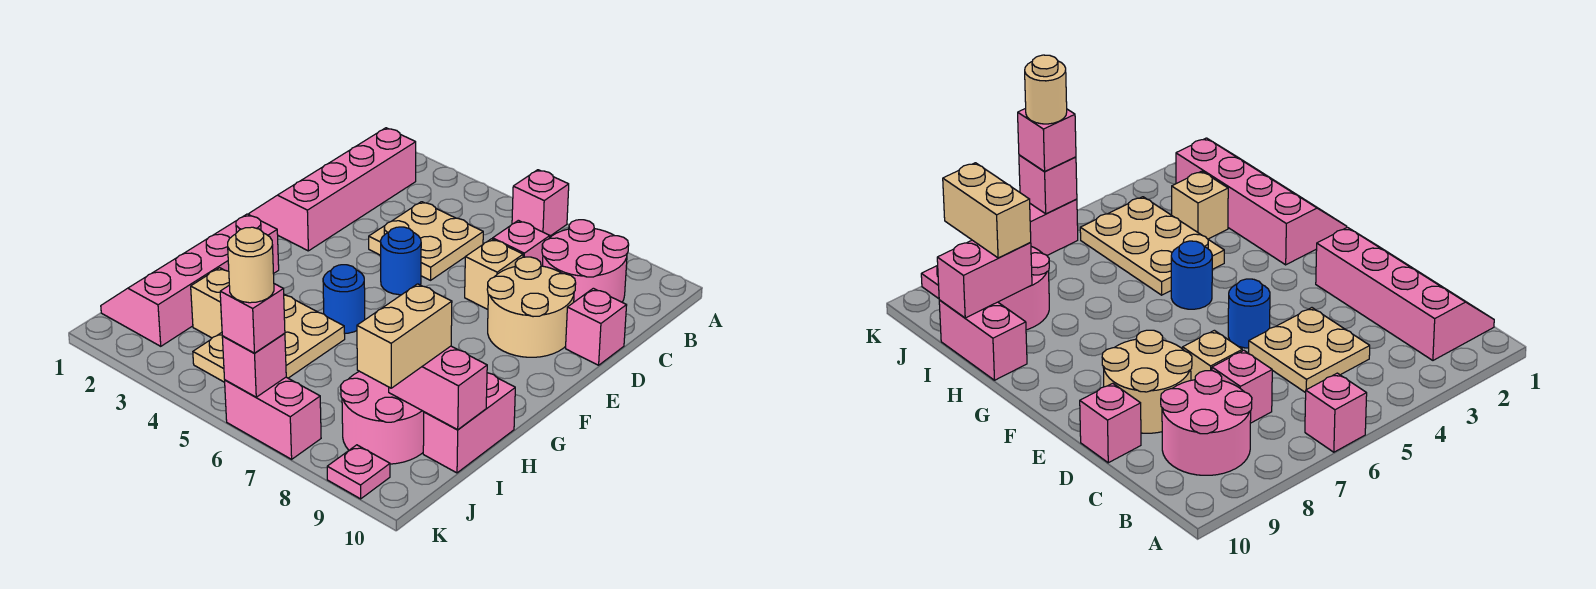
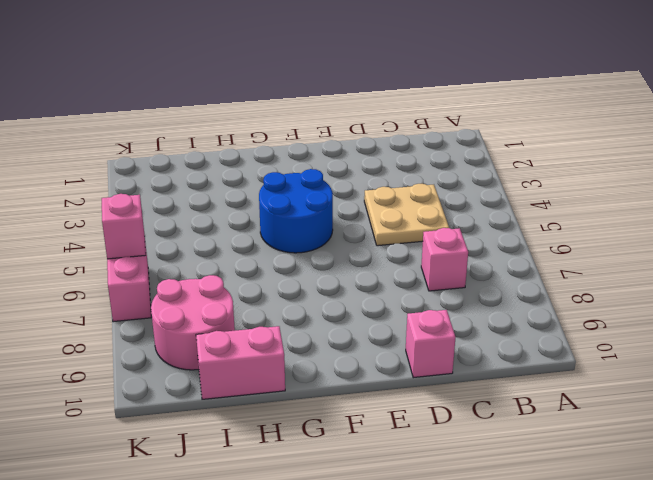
blue 2x2 round brick [259,169,333,253] -> blue 1x1 round brick [323,265,365,333]
none -> pink 1x1 brick [512,170,569,236]
none -> pink 2x4 slope [249,128,416,251]
none -> pink 2x2 round brick [542,220,629,302]

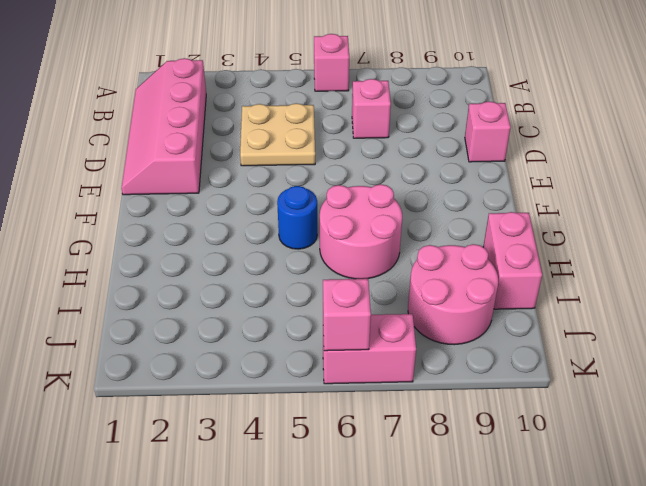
pink 2x2 round brick [320,184,402,279] -> pink 2x2 round brick moved to [542,220,629,302]
none -> tan 1x1 brick [465,239,523,309]
none -> tan 2x2 round brick [487,257,576,357]
none -> blue 1x1 round brick [381,227,421,295]

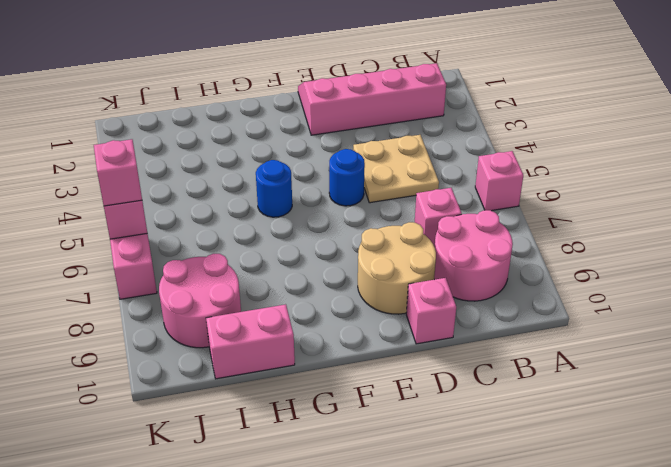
none -> tan 1x1 brick [465,239,523,309]
none -> pink 2x4 slope [101,214,279,346]
none -> tan 2x3 plate [193,294,345,382]

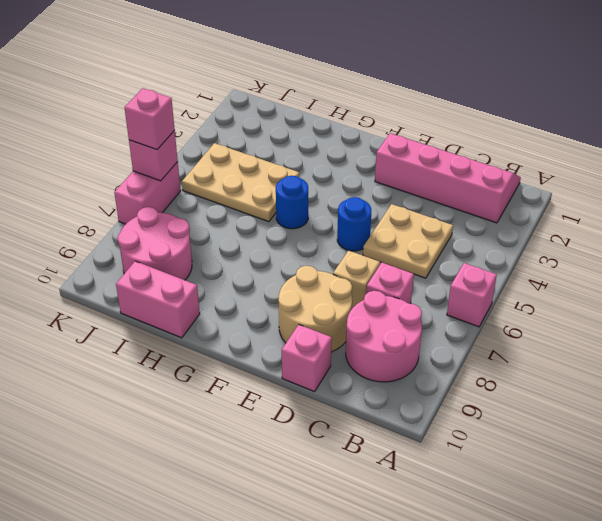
none -> pink 2x4 slope [101,214,279,346]
none -> tan 1x1 brick [191,268,229,338]
none -> pink 1x1 plate [327,445,390,499]

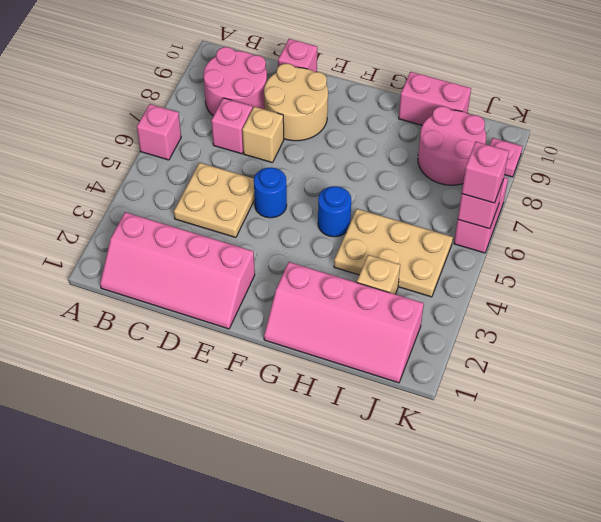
none -> pink 1x2 brick [389,346,487,430]
none -> tan 1x2 brick [357,284,452,388]
none -> tan 1x1 round brick [228,227,274,303]

